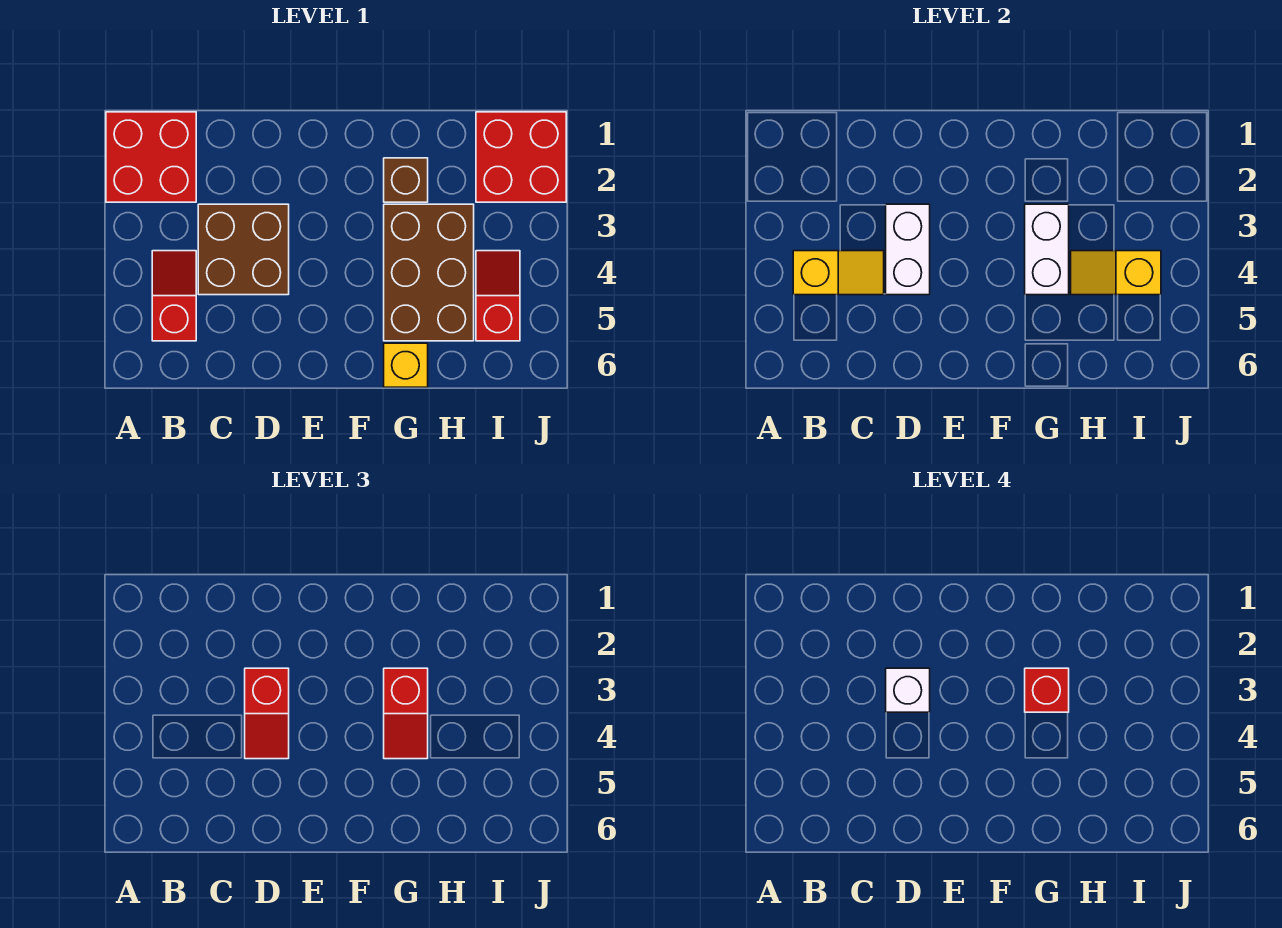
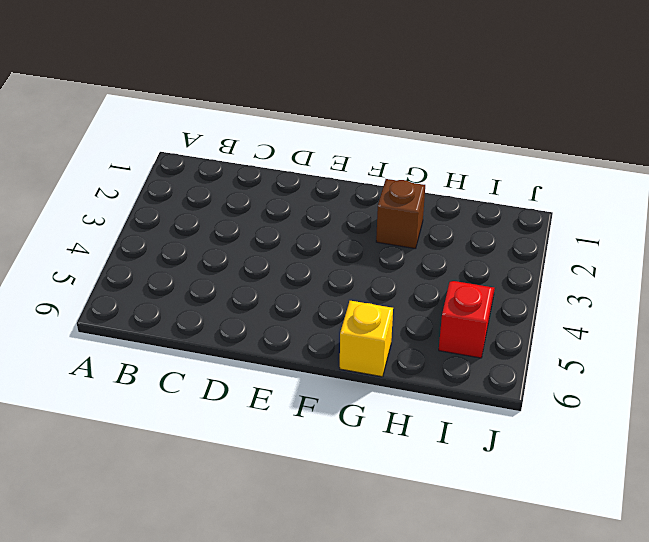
none -> red 2x2 brick [106,112,196,202]
none -> red 1x2 slope [152,251,196,341]
none -> brown 2x2 brick [198,204,289,295]

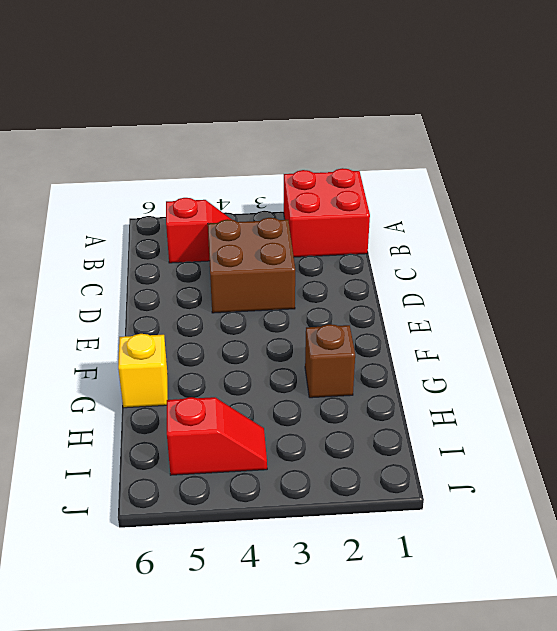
none -> brown 2x3 brick [384,204,474,341]
none -> red 2x2 brick [476,112,566,202]
none -> yellow 1x2 slope [793,251,884,295]

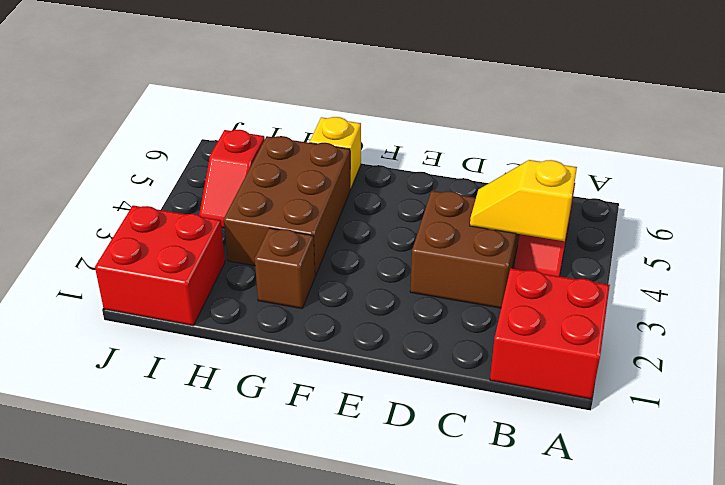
none -> white 1x2 brick [886,204,930,295]
none -> white 1x2 brick [1025,204,1069,295]
none -> yellow 1x2 slope [1071,251,1161,295]

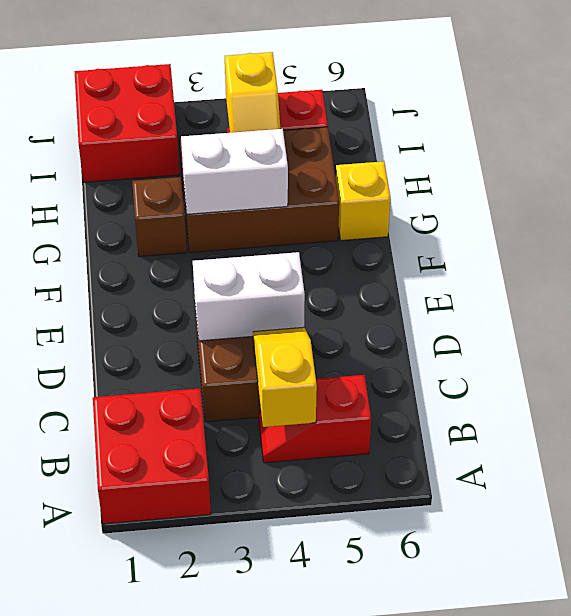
none -> red 1x2 slope [245,668,289,759]
none -> red 1x2 slope [384,668,428,759]
none -> white 1x1 brick [886,668,930,712]

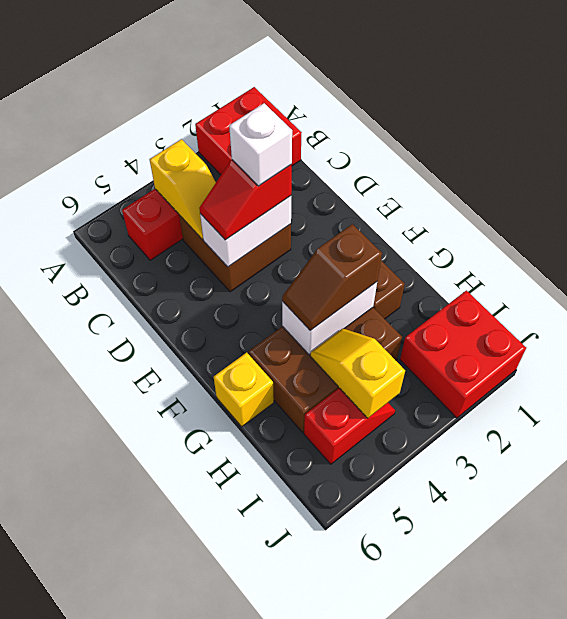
brown 1x2 slope [282,224,382,331] -> red 1x2 slope [384,668,428,759]
none -> red 1x1 brick [1025,668,1069,712]

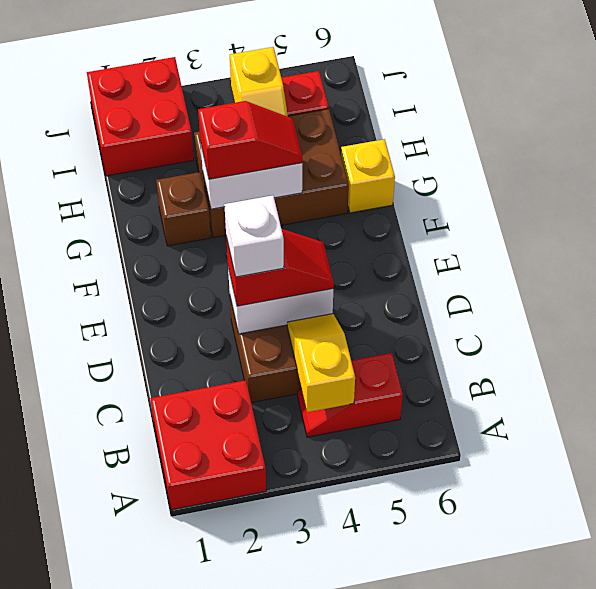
none -> red 1x1 brick [1025,668,1069,712]

